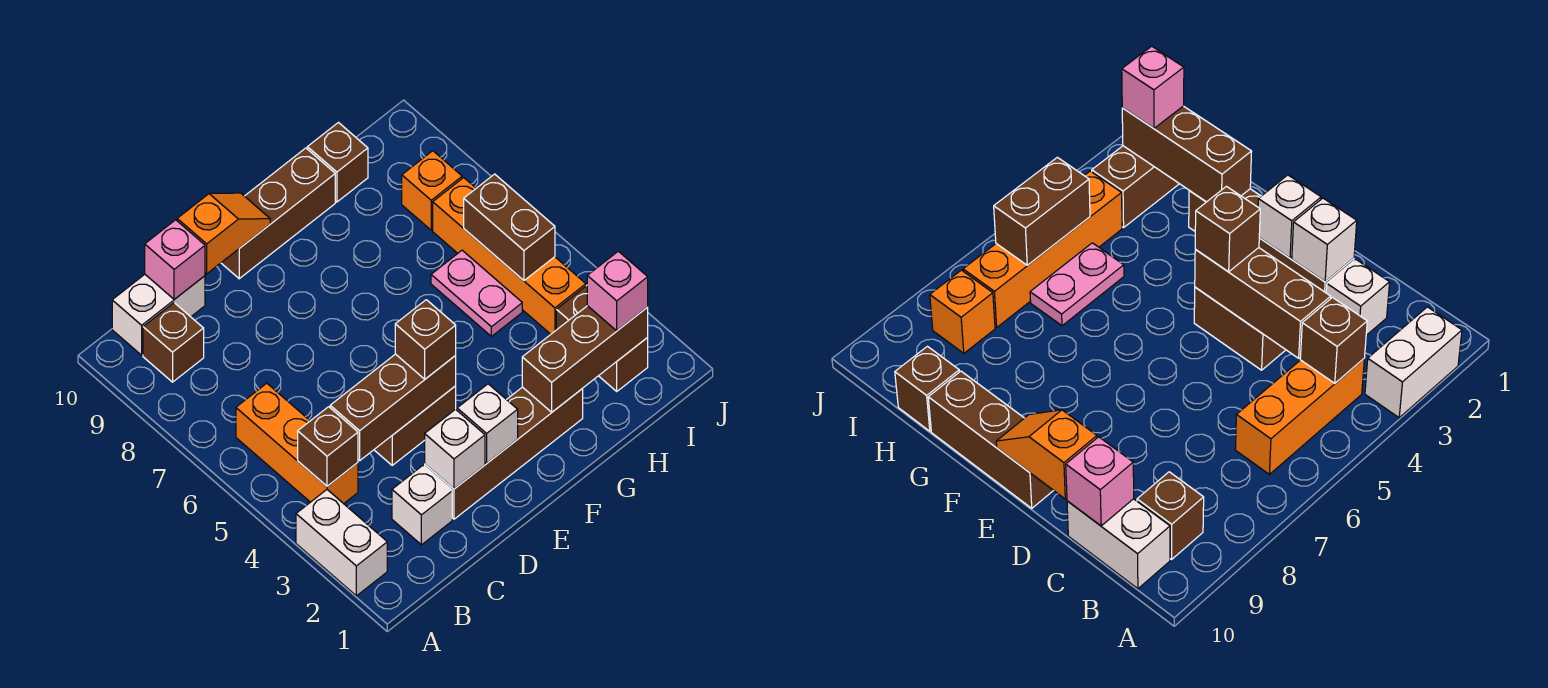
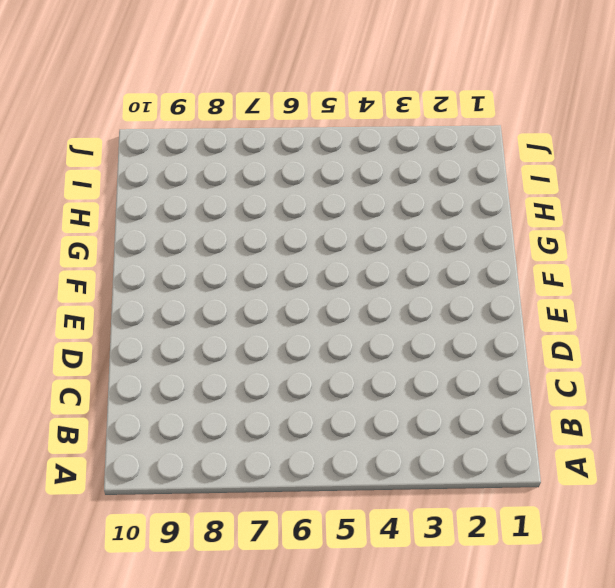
none -> white 1x2 brick [296,490,387,596]
none -> orange 1x3 brick [236,383,358,504]
none -> brown 1x1 brick [143,303,204,382]

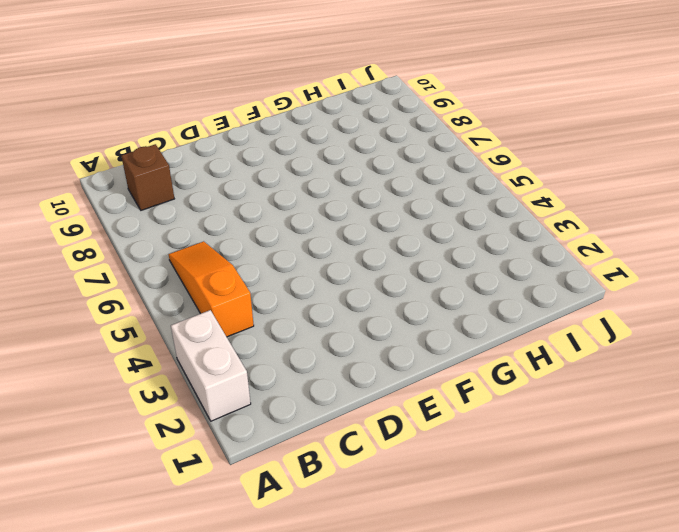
orange 1x3 slope [169,241,254,337] -> orange 1x3 brick [236,383,358,504]
none -> white 1x2 brick [112,275,205,355]
none -> white 1x1 brick [392,465,452,545]
none -> brown 1x4 brick [425,387,583,519]

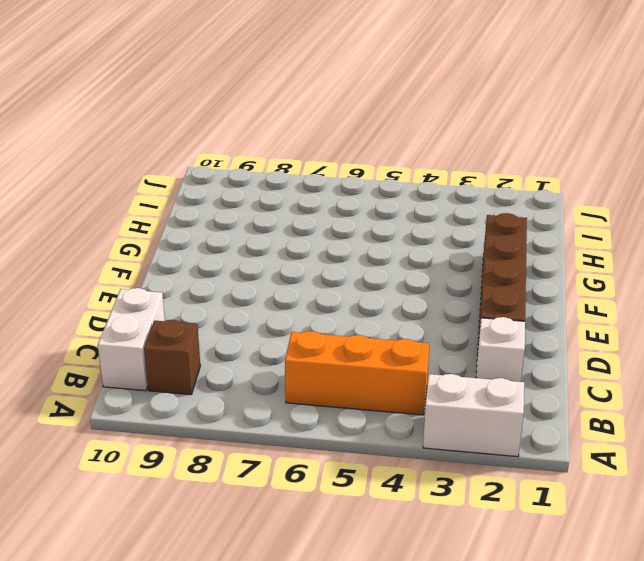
none -> brown 1x2 brick [374,386,456,465]
none -> brown 1x3 brick [221,148,335,279]
none -> pink 1x2 plate [431,250,522,336]

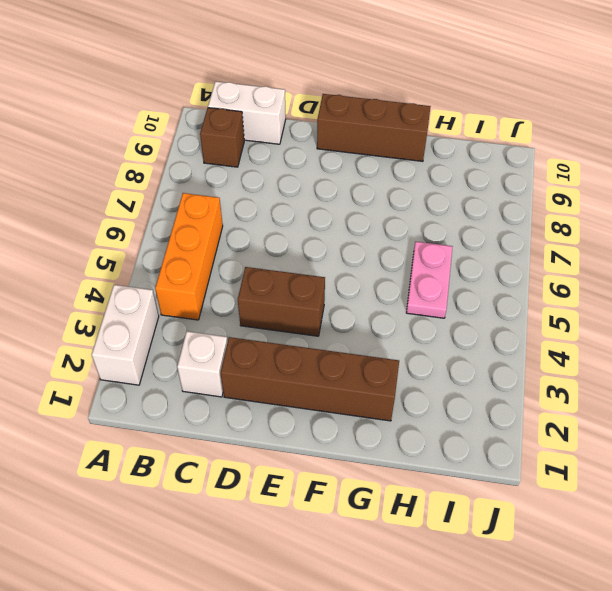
none -> brown 1x1 brick [307,123,368,202]
none -> brown 1x2 brick [556,286,648,391]
none -> orange 1x4 brick [433,178,586,334]

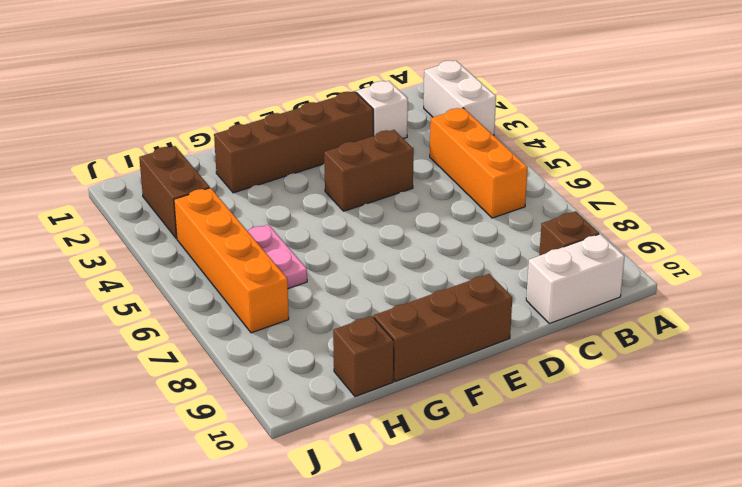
none -> orange 1x1 brick [402,151,462,230]
none -> brown 1x1 brick [298,407,358,486]
none -> brown 1x3 brick [330,354,456,460]

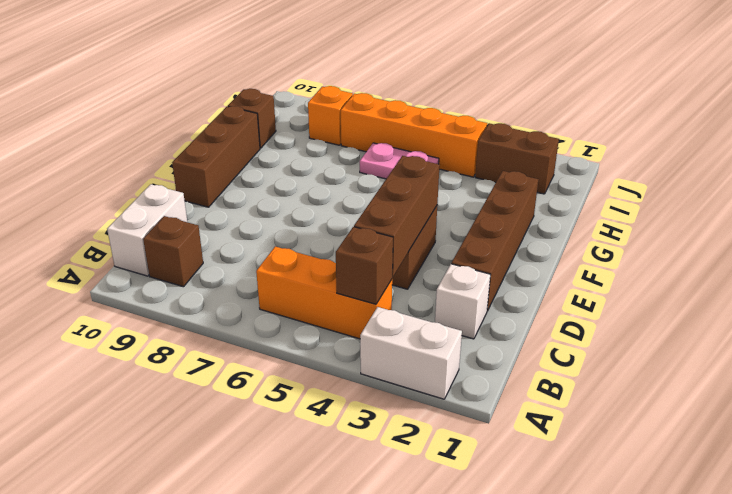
none -> pink 1x1 brick [145,220,205,299]
none -> white 1x1 brick [425,409,485,489]
none -> orange 1x2 slope [177,193,270,274]

